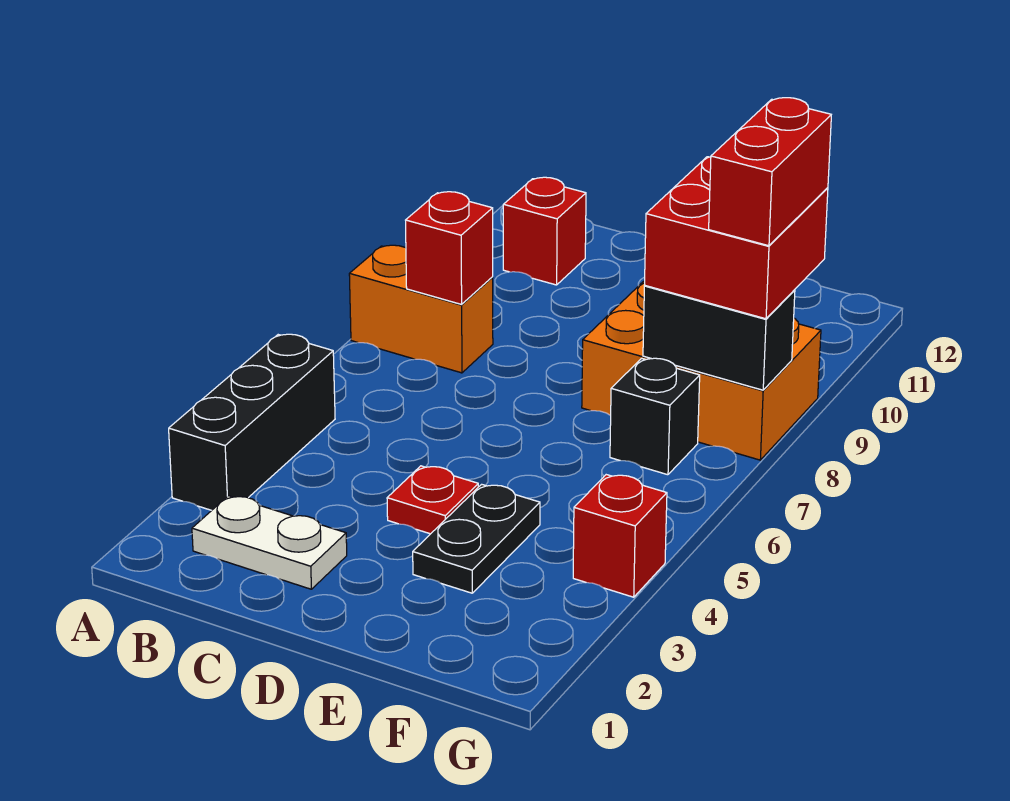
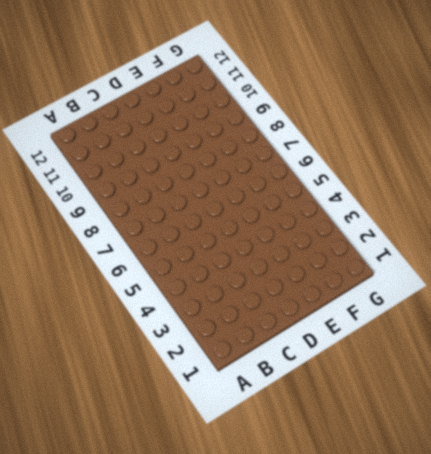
none -> black 1x3 brick [169,334,335,510]
none -> orange 1x2 brick [349,245,493,373]
none -> white 1x2 plate [192,496,347,589]

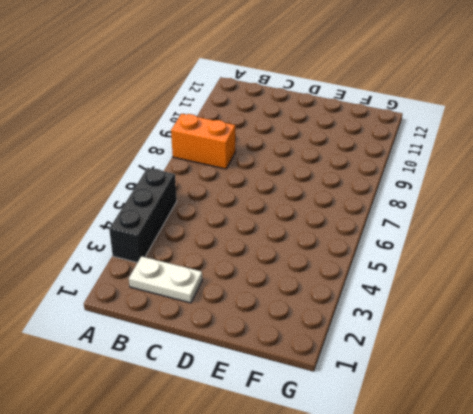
none -> red 1x1 brick [503,177,586,285]
none -> red 1x1 plate [387,466,479,534]
none -> black 1x2 plate [413,484,540,593]

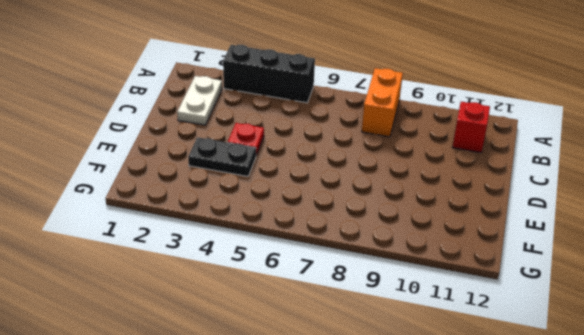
none -> orange 2x3 brick [582,281,821,460]
none -> black 1x1 brick [610,358,700,475]
none -> red 1x1 brick [573,475,667,597]

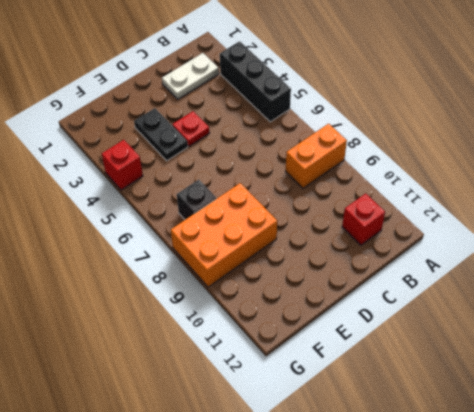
none -> red 1x1 brick [406,192,493,304]
none -> black 1x2 brick [643,286,795,390]
none -> red 2x2 brick [645,157,828,319]

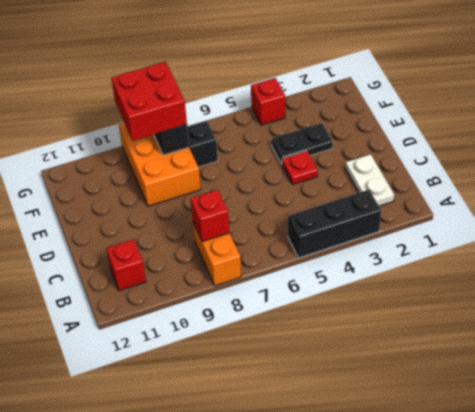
none -> red 1x2 brick [709,98,831,246]

